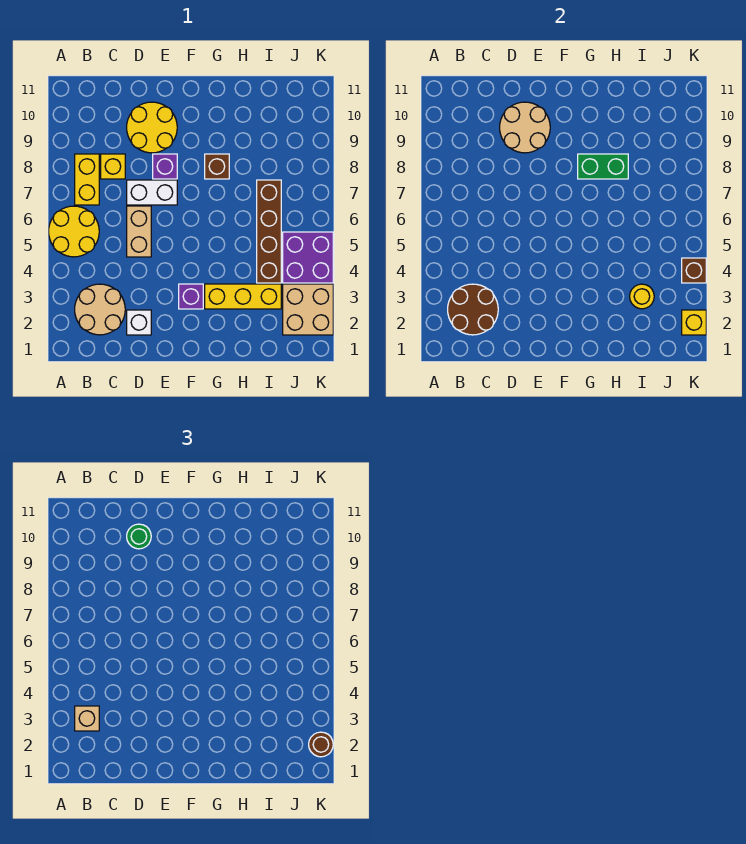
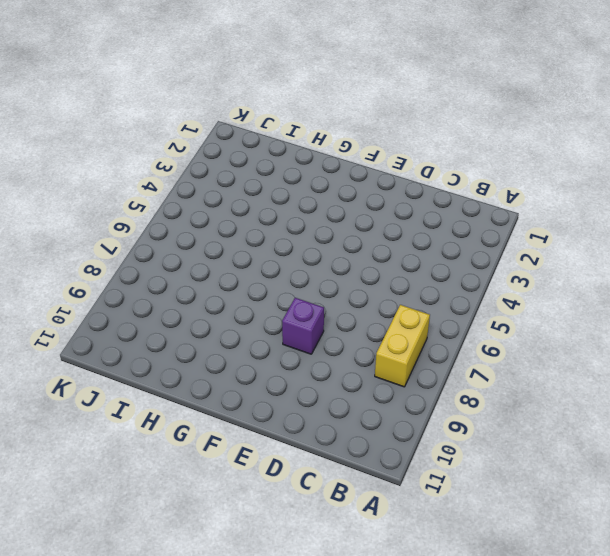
none -> yellow 2x2 round brick [49,206,99,257]
none -> tan 2x2 round brick [75,284,125,335]
none -> yellow 1x1 brick [101,154,125,179]

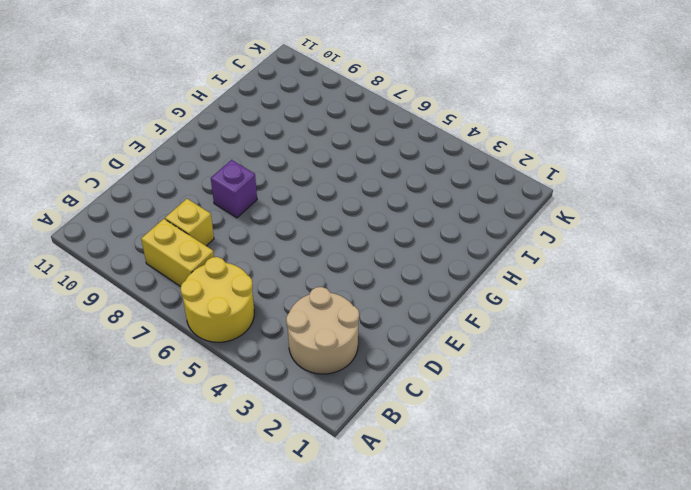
none -> white 1x1 brick [127,310,151,335]
none -> tan 1x2 brick [127,206,151,257]
none -> white 1x2 brick [127,180,177,205]

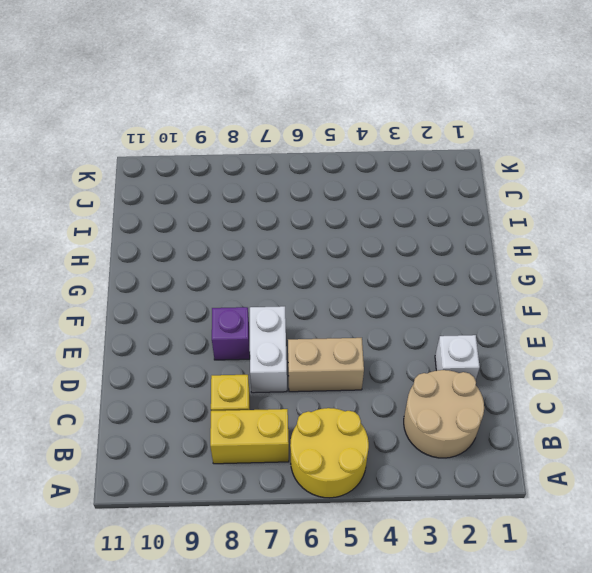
none -> yellow 2x2 round brick [127,102,177,153]
none -> purple 1x1 brick [179,284,203,309]
none -> yellow 1x3 brick [205,284,281,309]

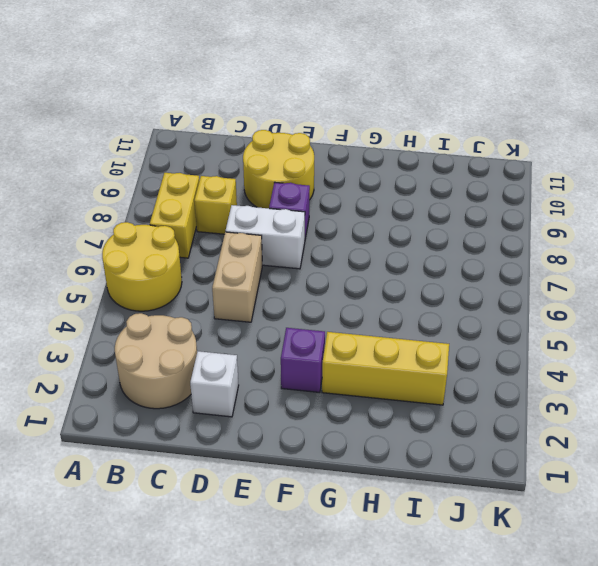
none -> brown 1x1 brick [205,154,229,179]
none -> brown 1x4 brick [257,180,281,283]
none -> tan 2x2 brick [283,284,333,335]

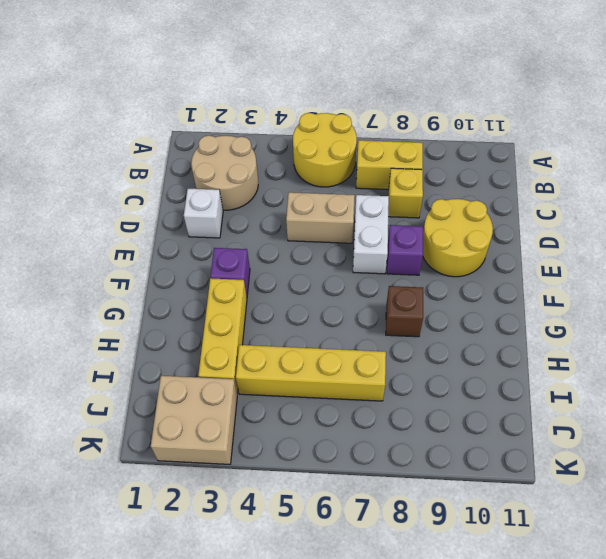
yellow 1x4 brick [236,345,386,401] -> brown 1x4 brick [257,180,281,283]
none -> purple 2x2 brick [283,232,333,283]
none -> brown 2x2 round brick [448,284,498,335]
none -> tan 2x2 round brick [500,102,550,153]

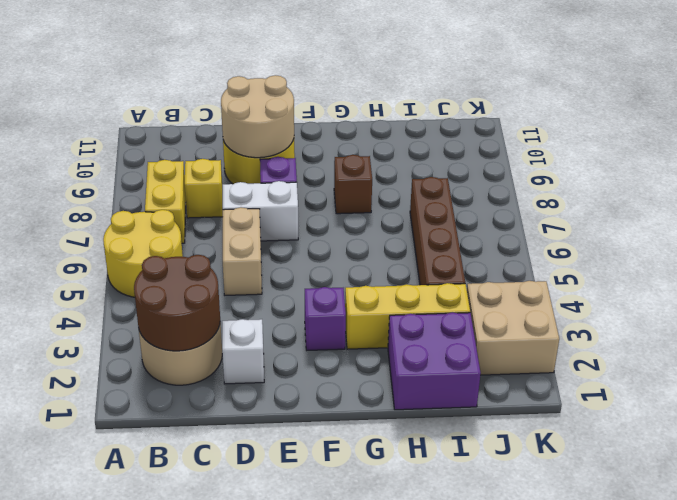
purple 2x2 brick [388,312,481,410] -> purple 2x2 brick moved to [283,232,333,283]
none -> green 1x2 brick [578,154,628,179]
none -> yellow 1x1 round brick [630,284,654,309]
none -> yellow 1x1 brick [682,310,706,335]

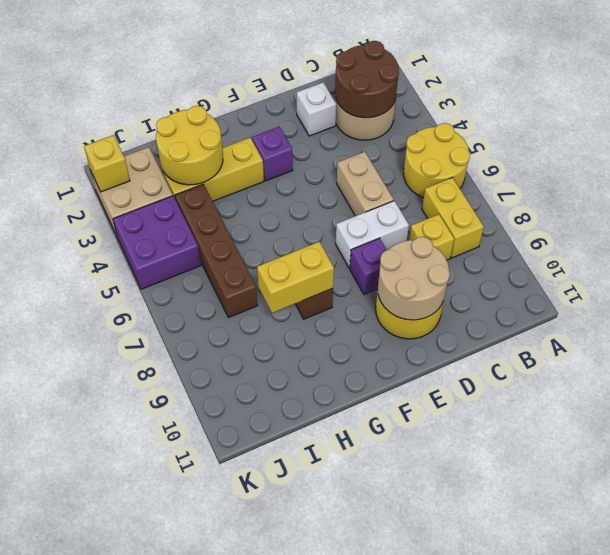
yellow 1x2 brick [257,242,334,313] -> green 1x2 brick [578,154,628,179]
yellow 2x2 round brick [156,106,223,185] -> yellow 1x1 round brick [630,284,654,309]
none -> brown 1x1 brick [682,258,706,283]
none -> tan 1x1 brick [75,706,99,731]
none -> green 1x1 round brick [127,524,151,549]

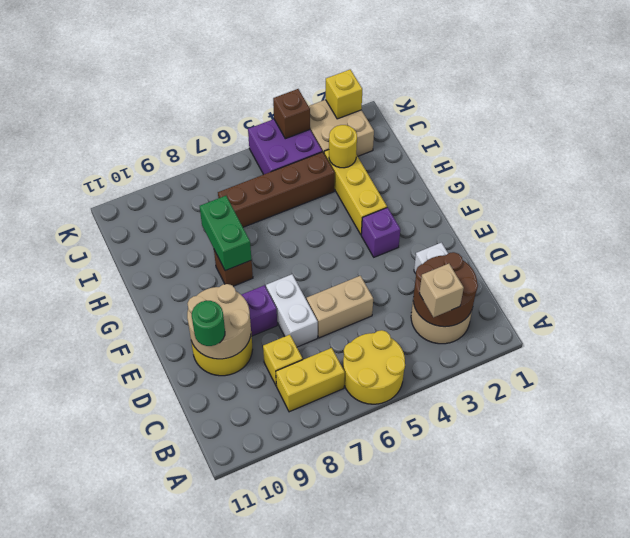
none -> brown 1x1 round brick [309,732,333,757]

